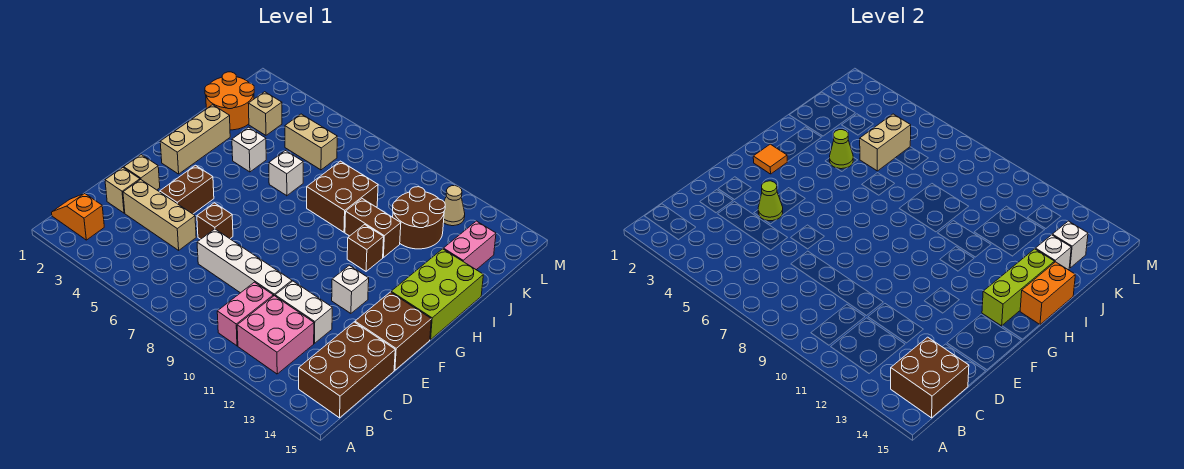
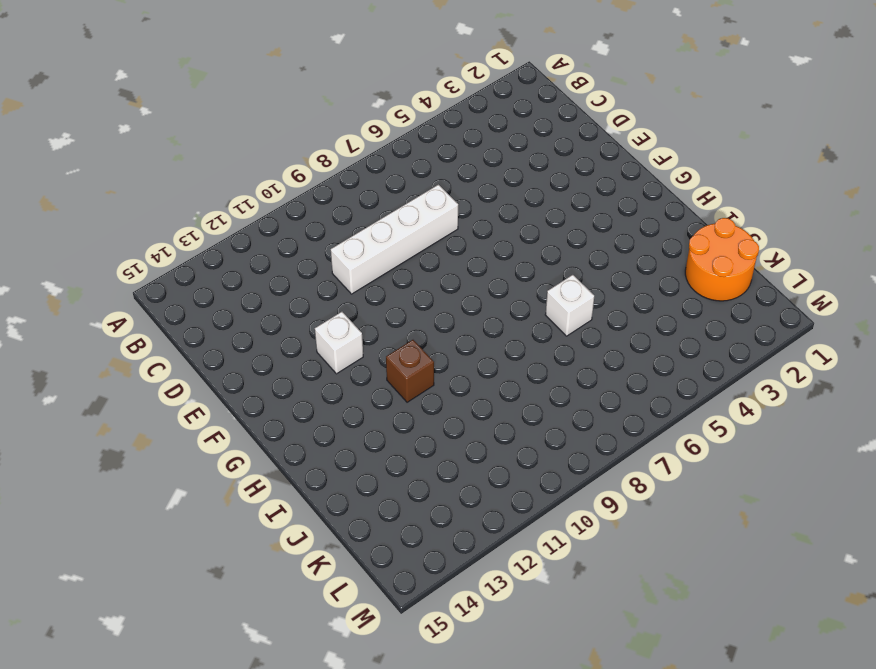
none -> orange 1x2 slope [52,193,104,240]
none -> pink 1x2 brick [217,282,273,346]
none -> pink 2x2 brick [237,296,314,374]
none -> brown 2x3 brick [299,322,395,418]

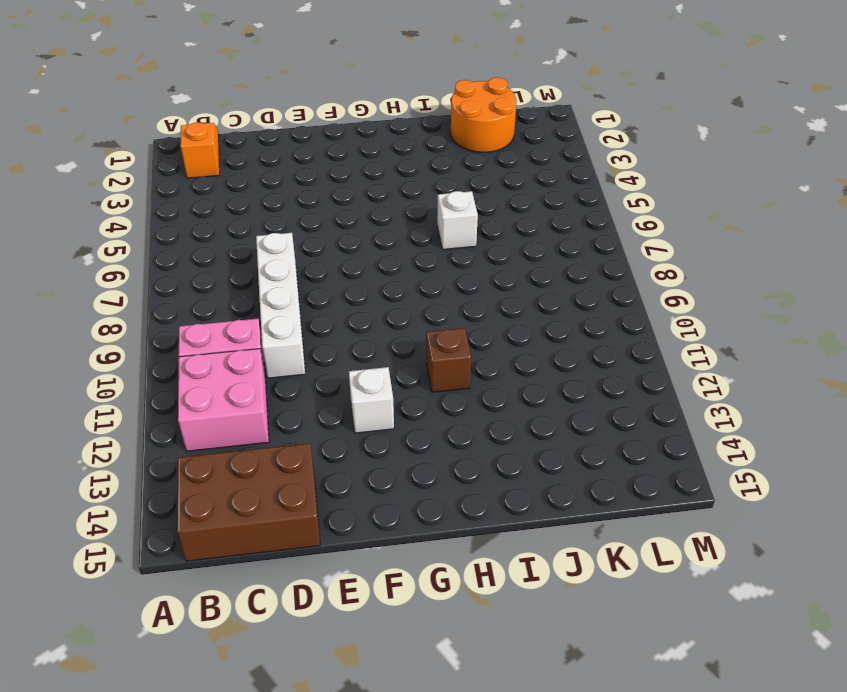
none -> tan 1x1 brick [105,168,140,213]
none -> tan 1x3 brick [123,180,196,250]
none -> white 1x2 brick [275,281,332,343]
none -> tan 1x1 brick [124,155,160,190]

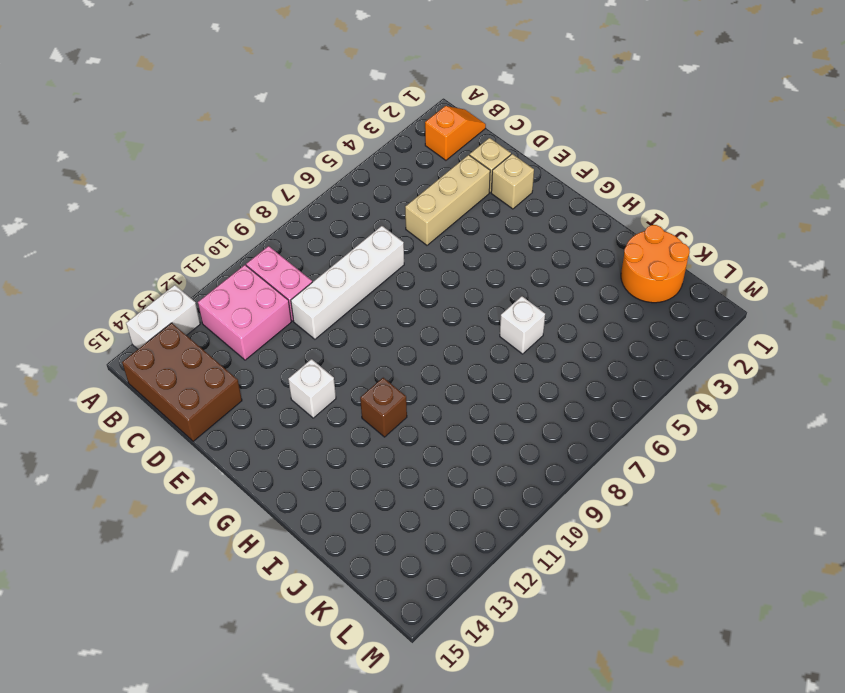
white 1x2 brick [126,285,200,349] -> white 1x2 brick moved to [275,281,332,343]
none -> brown 1x2 brick [160,165,214,214]
none -> brown 1x1 brick [197,203,233,239]
none -> brown 2x2 brick [355,292,431,370]
none -> tan 1x3 brick [160,105,230,174]

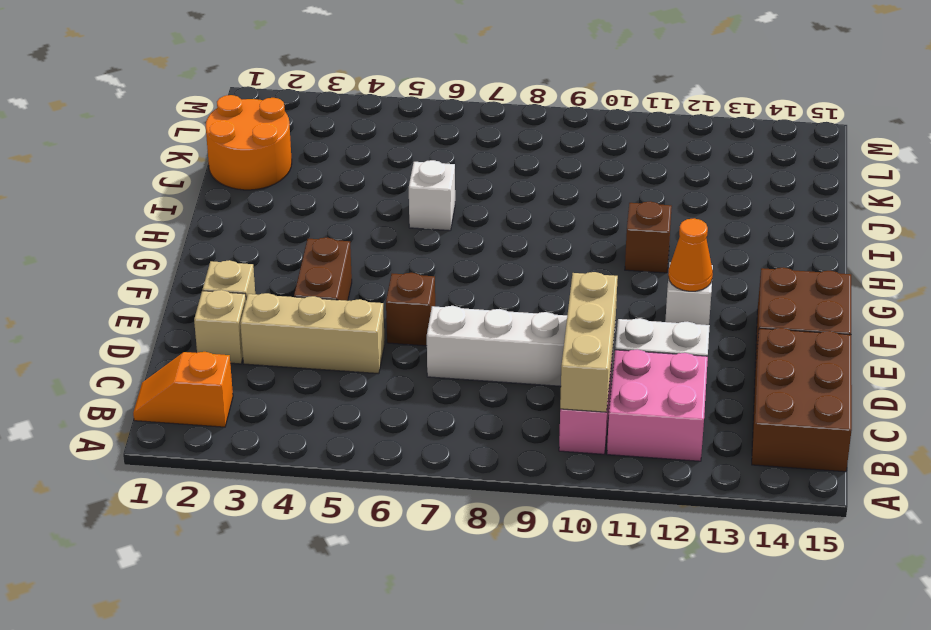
tan 1x3 brick [560,272,618,412] -> tan 1x3 brick moved to [160,105,230,174]
orange 1x1 cone [668,218,713,291] -> none
none -> lime 2x3 brick [391,249,483,340]
none -> white 1x1 brick [232,127,266,172]
none -> brown 2x2 brick [307,161,378,232]
none -> brown 1x2 brick [345,199,401,257]

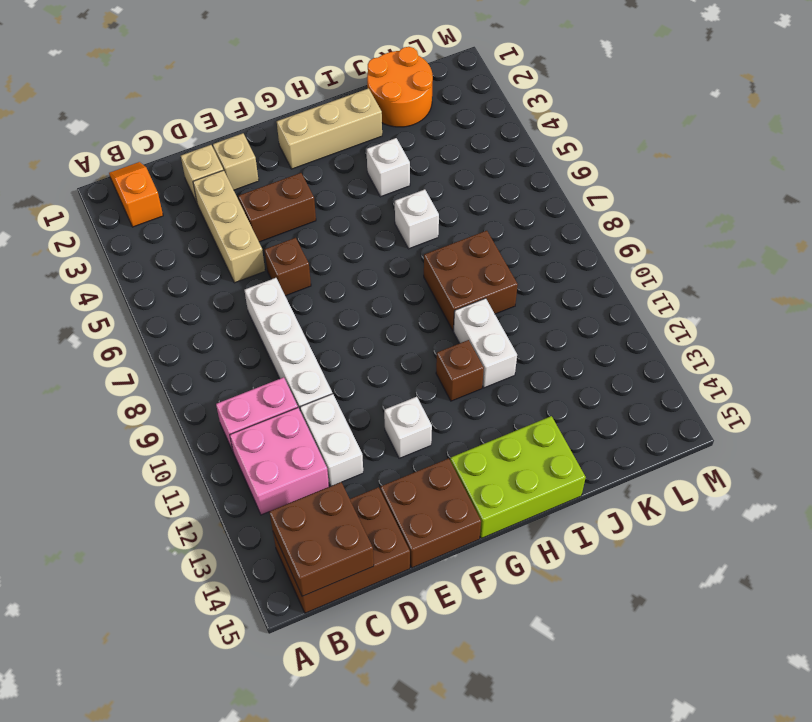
white 1x2 brick [454,298,517,388] -> brown 1x2 brick [345,199,401,257]
none -> brown 2x2 round brick [393,187,445,249]
none -> pink 1x2 brick [443,221,496,270]
none -> tan 1x1 brick [248,92,282,135]
none -> tan 1x2 brick [285,114,337,170]

